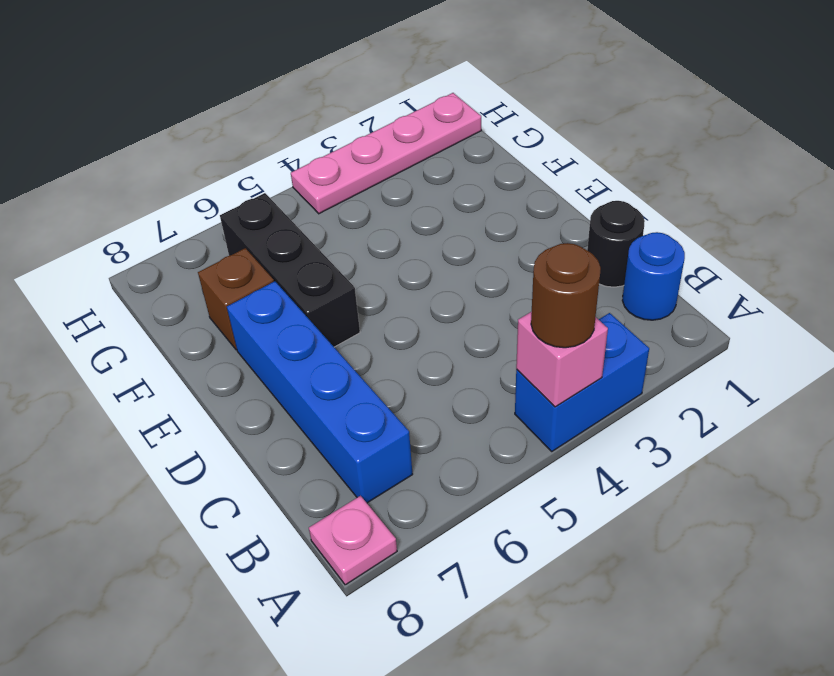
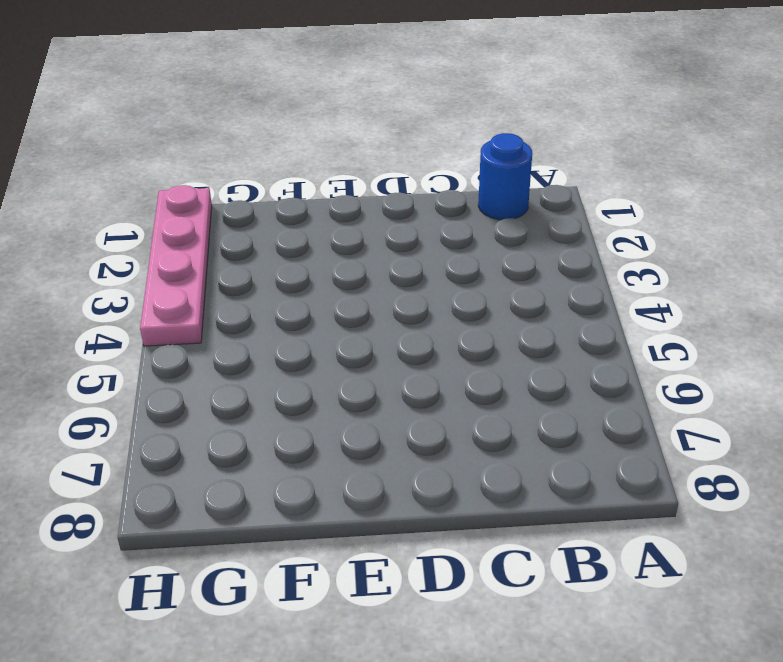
none -> blue 1x2 brick [515,313,649,451]
none -> pink 1x1 plate [309,496,397,585]

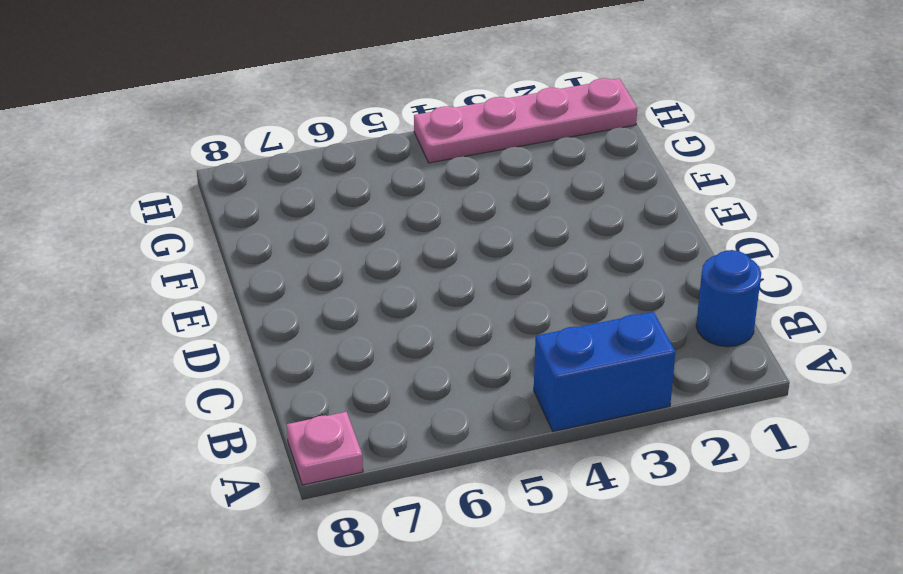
none -> blue 1x4 brick [227,281,413,503]
none -> black 1x1 round brick [587,201,645,287]

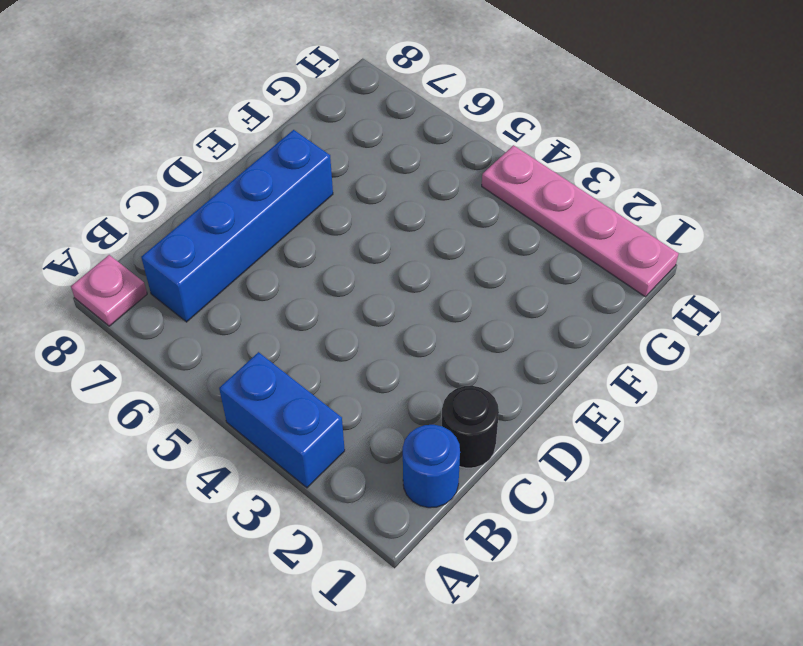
none -> black 1x3 brick [220,193,360,347]
none -> brown 1x1 brick [198,248,274,350]

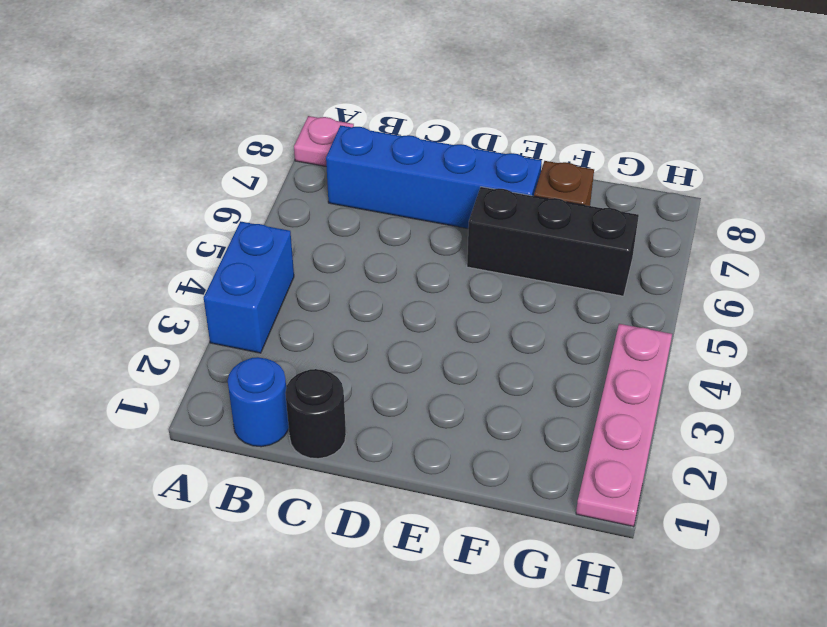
none -> pink 1x1 brick [516,312,608,407]
none -> brown 1x1 round brick [531,243,601,348]

